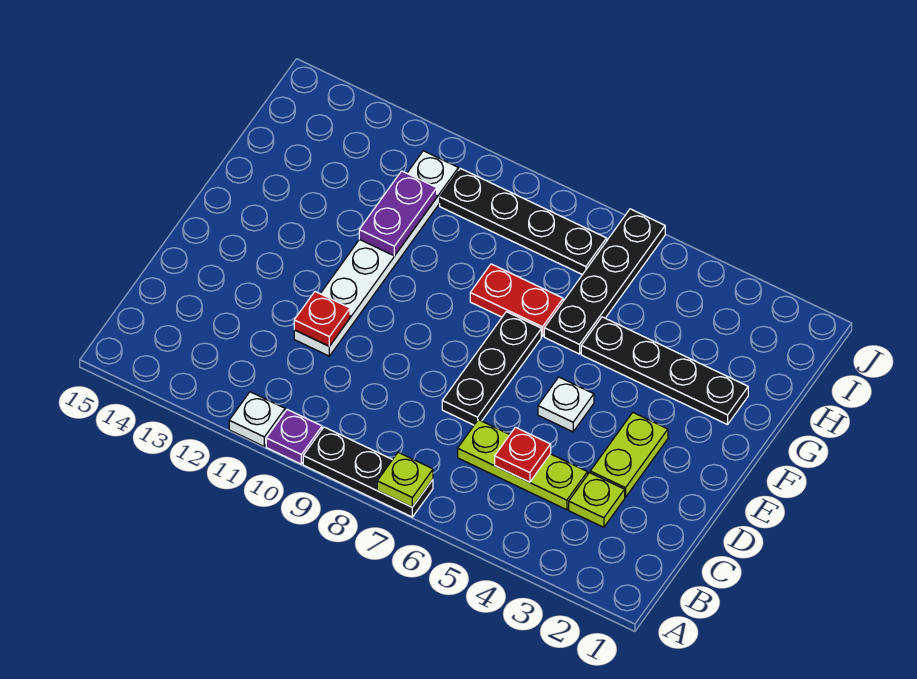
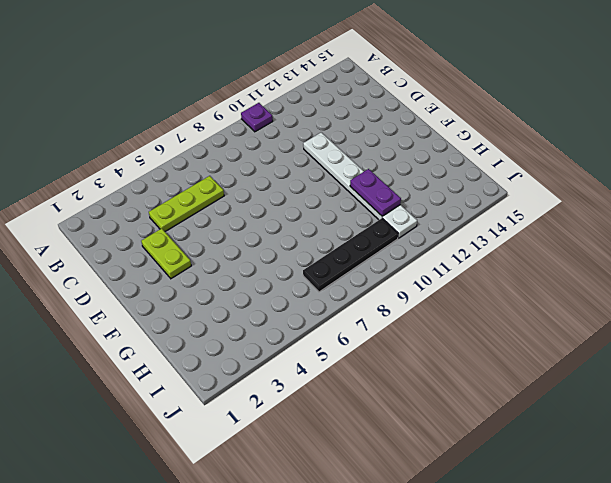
none -> black 1x3 plate [303,427,433,517]
none -> white 1x1 plate [229,392,285,446]
none -> lime 1x1 plate [569,473,625,527]

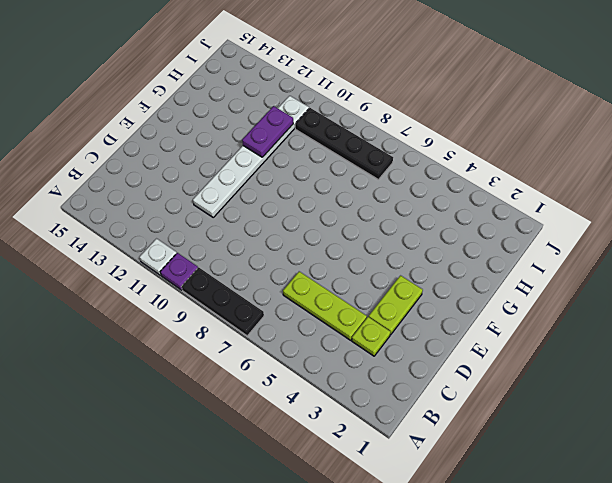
none -> black 1x3 plate [442,312,541,425]
none -> white 1x1 plate [538,377,594,432]
none -> black 1x4 plate [581,317,748,425]

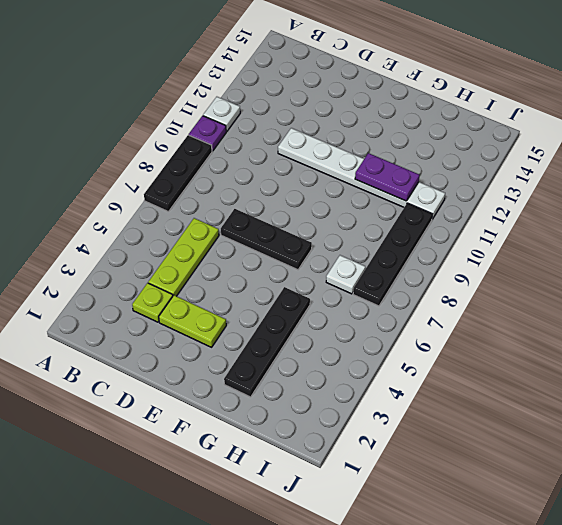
white 1x1 plate [326,255,365,294] -> white 1x1 plate moved to [538,377,594,432]
none -> black 1x4 plate [544,209,665,354]
none -> red 1x2 plate [470,264,563,336]
none -> lime 1x1 plate [377,452,433,507]

